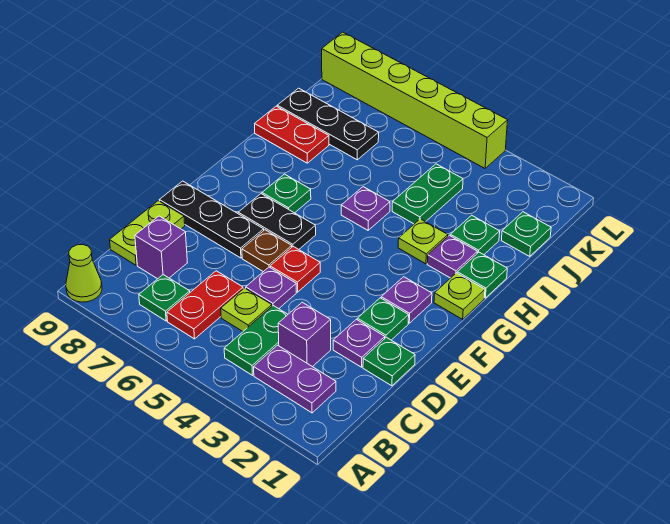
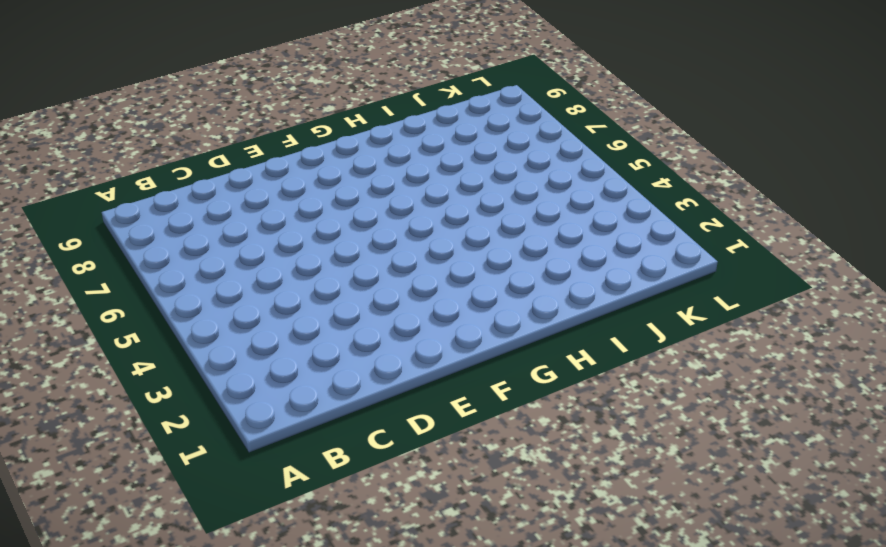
none -> lime 1x1 cone [66,245,102,302]
none -> purple 1x2 plate [254,345,336,413]
none -> green 1x2 plate [224,306,288,375]
none -> red 1x2 plate [167,271,243,339]

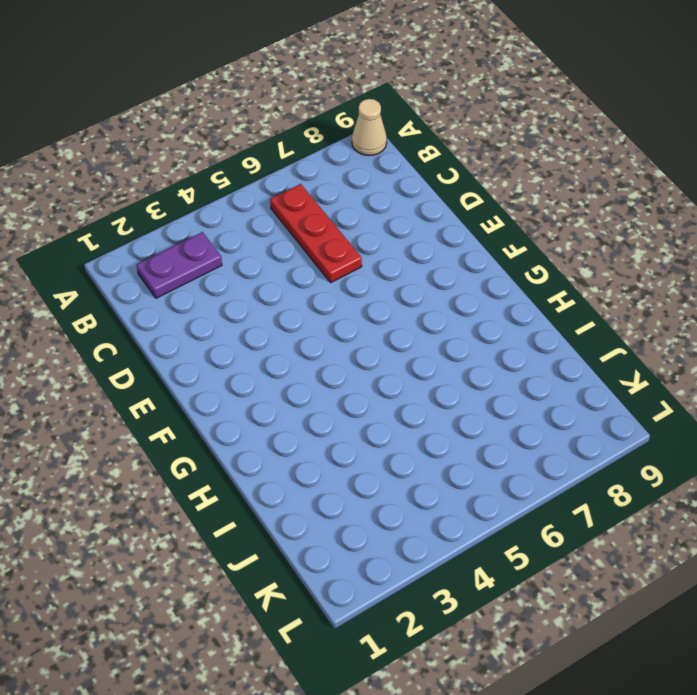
tan 1x1 cone [352,99,387,156] -> lime 1x1 cone [66,245,102,302]
red 1x3 plate [270,184,362,282] -> red 1x2 plate [167,271,243,339]
none -> green 1x2 plate [224,306,288,375]
none -> green 1x1 plate [139,275,190,321]
none -> purple 1x1 brick [278,302,331,367]
none -> lime 1x1 plate [221,288,272,331]

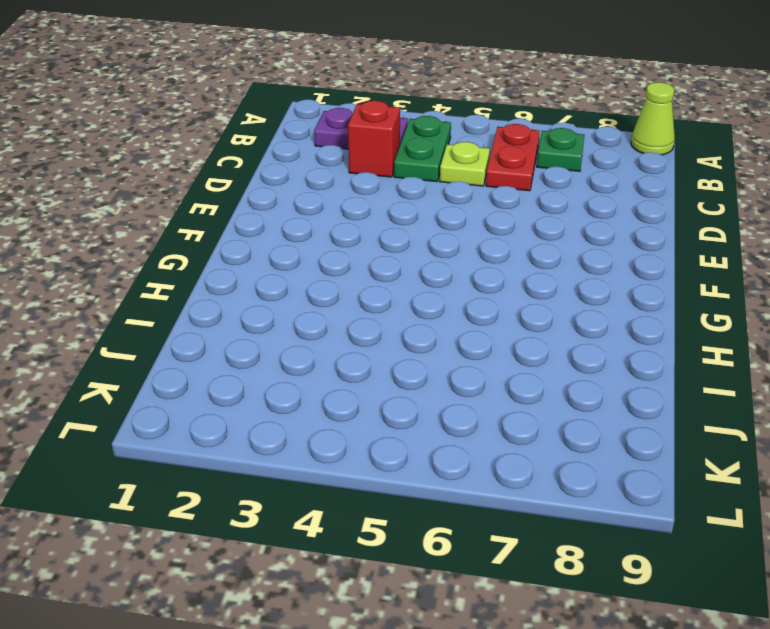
red 1x1 brick [348,101,400,177] -> purple 1x1 brick [278,302,331,367]
none -> purple 1x1 brick [135,216,187,279]
none -> lime 1x2 plate [110,201,185,265]
none -> green 1x1 plate [363,337,415,386]
none -> purple 1x1 plate [333,319,385,367]

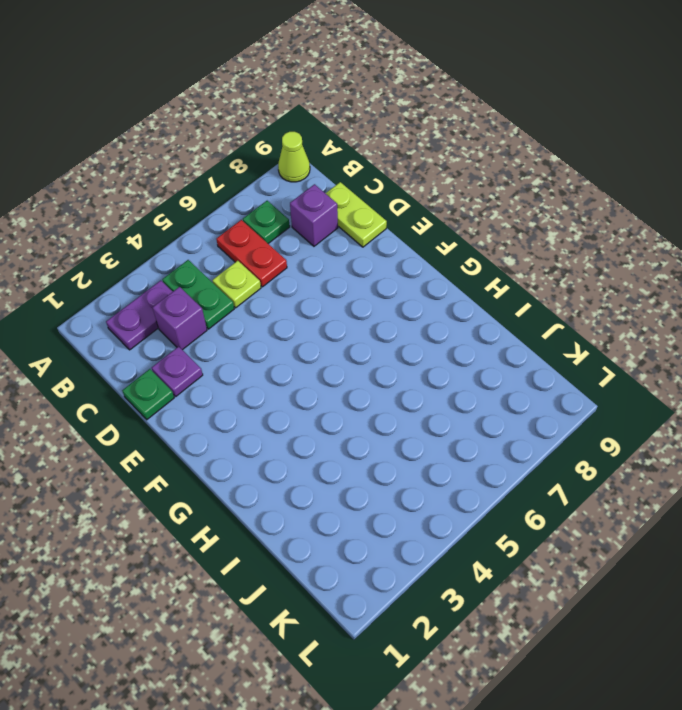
none -> purple 1x1 plate [246,267,296,309]
none -> green 1x1 plate [357,298,409,340]
none -> red 1x1 plate [270,247,320,292]
none -> brown 1x1 plate [242,230,292,272]

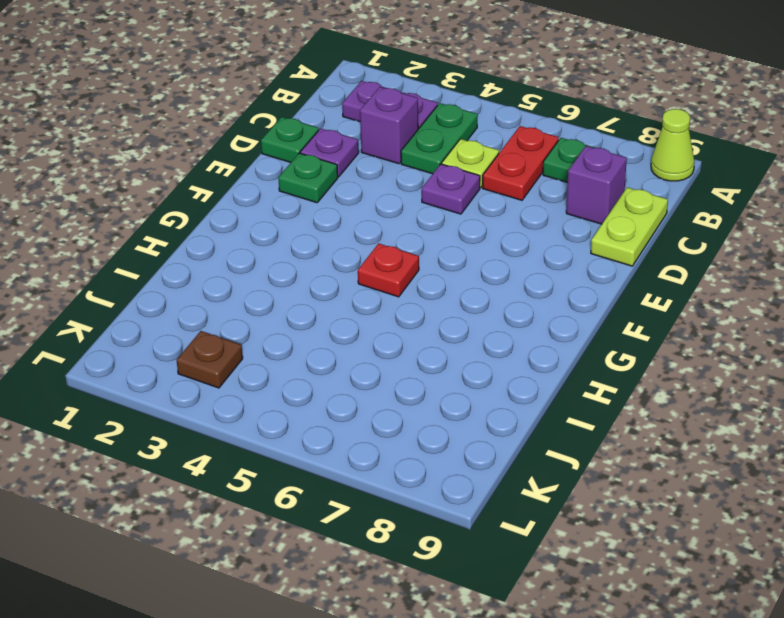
red 1x1 plate [358,243,419,297] -> red 1x1 plate moved to [270,247,320,292]
brown 1x1 plate [177,331,243,388] -> brown 1x1 plate moved to [242,230,292,272]
none -> black 1x3 plate [160,181,264,258]
none -> purple 1x1 plate [381,277,432,323]
none -> black 1x2 plate [238,194,316,249]
none -> lime 1x1 plate [434,273,485,319]

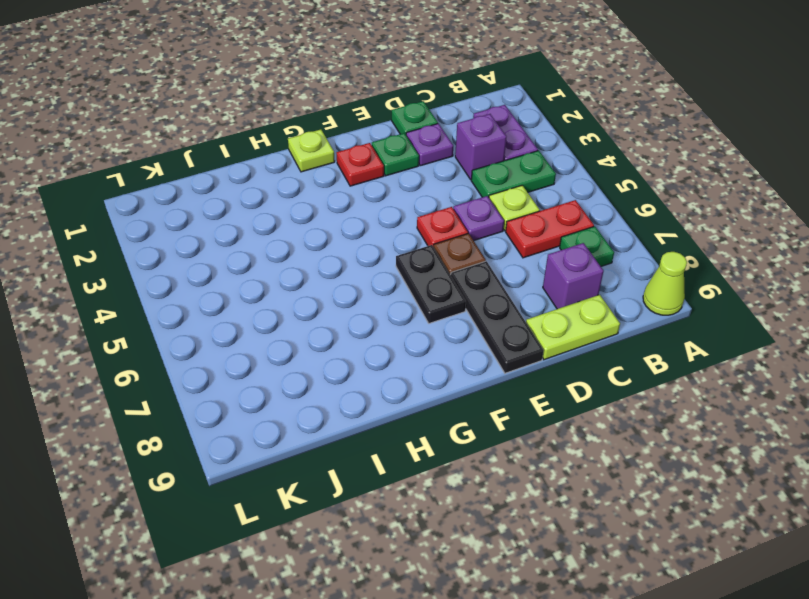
red 1x1 plate [337,143,384,186] -> purple 1x1 plate [381,277,432,323]
none -> green 1x1 plate [262,174,311,213]
none -> green 1x1 plate [457,252,507,298]
none -> purple 1x1 plate [427,235,477,278]
none -> lime 1x1 plate [398,219,448,264]

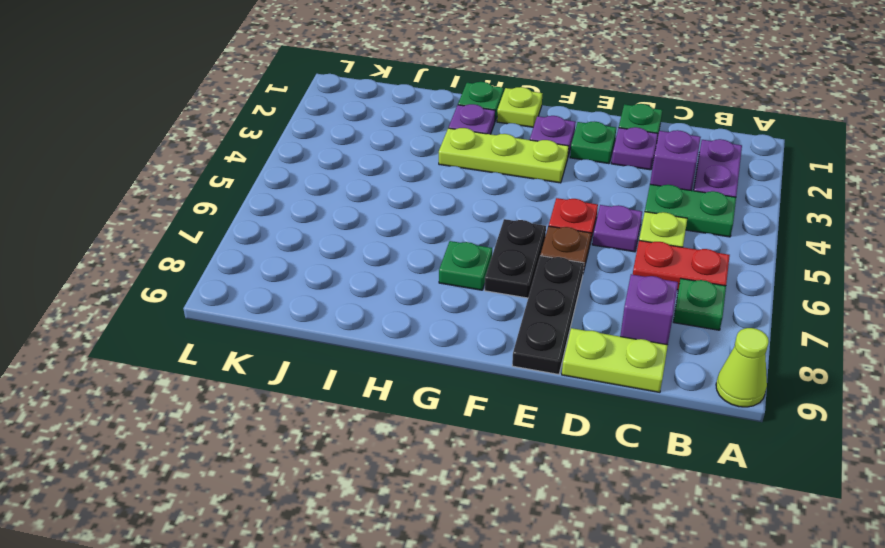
lime 1x3 plate [439,128,569,183] -> lime 1x1 plate [398,219,448,264]
none -> purple 1x1 plate [341,187,390,230]
none -> green 1x1 plate [450,215,500,255]
none -> green 1x2 plate [392,164,463,224]
none -> red 1x2 plate [255,106,329,163]

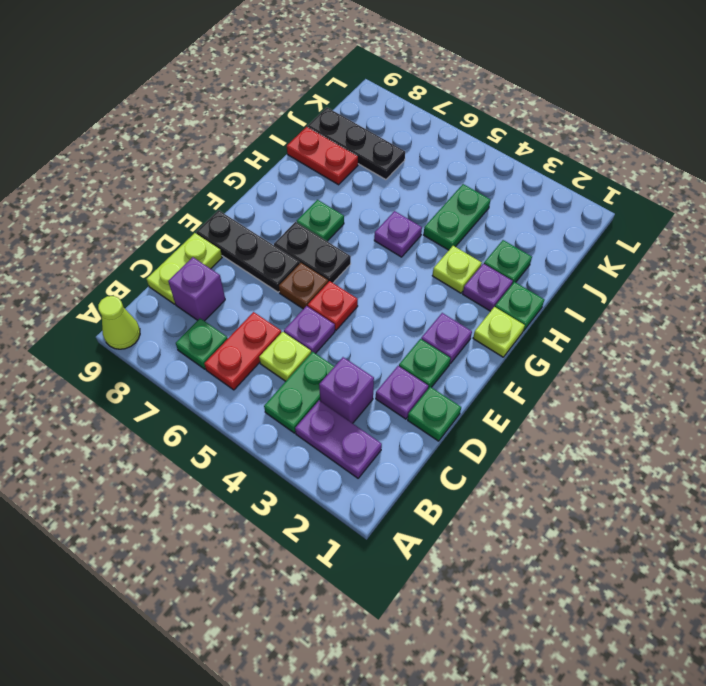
none -> green 1x1 plate [501,212,551,256]
none -> lime 1x6 brick [322,32,508,168]

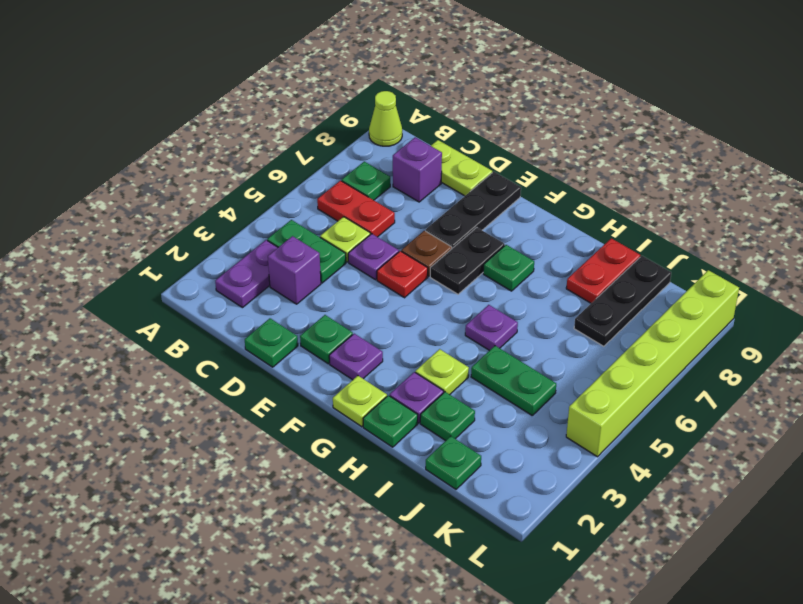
none -> purple 1x1 plate [333,319,385,367]

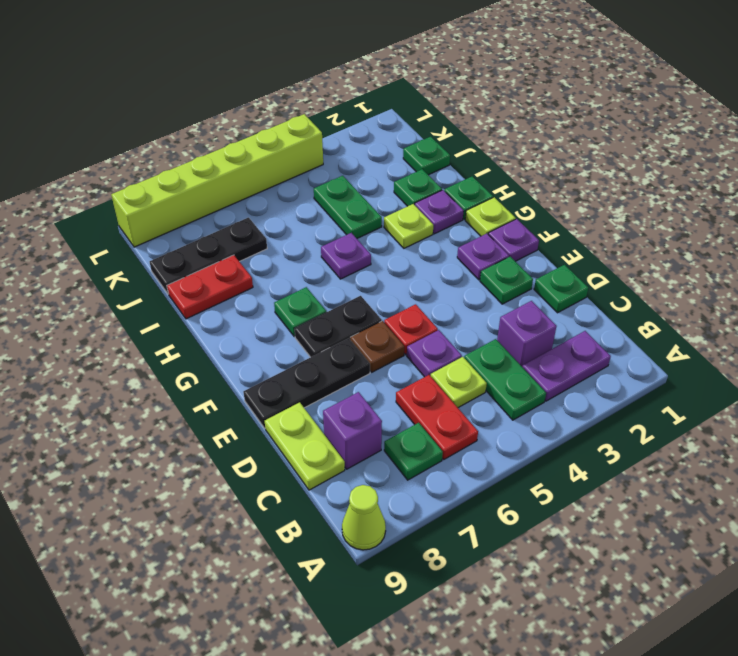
purple 1x1 plate [488,219,539,261] -> purple 1x1 plate moved to [333,319,385,367]

